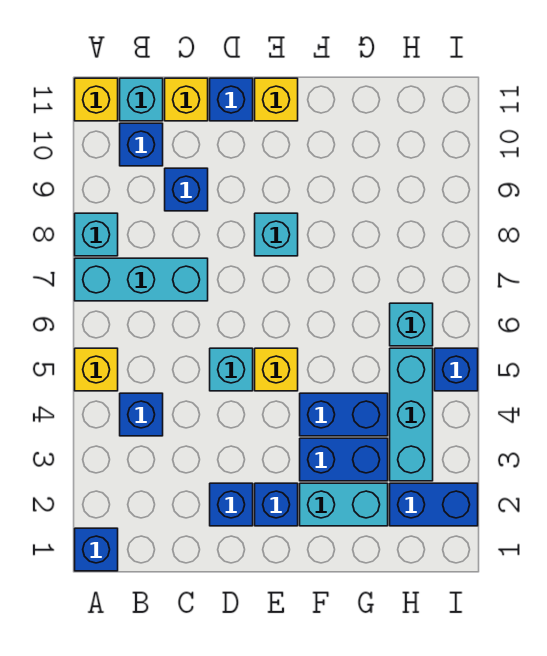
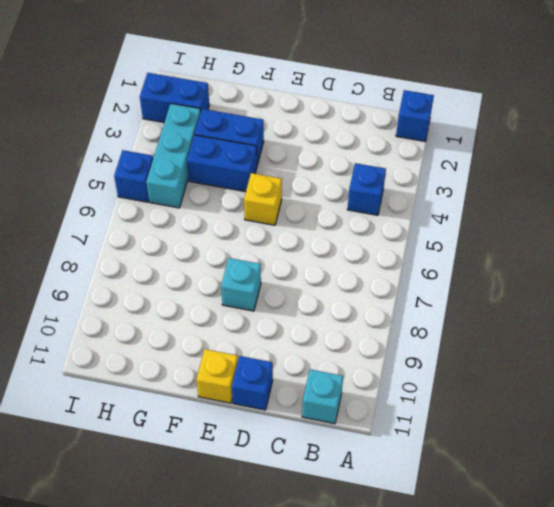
none -> yellow 1x1 brick [75,348,118,391]
none -> cyan 1x3 brick [75,258,208,301]
none -> cyan 1x1 brick [75,213,118,256]

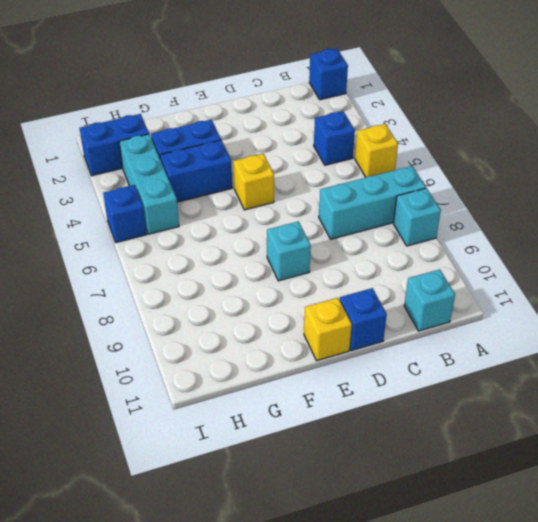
none -> yellow 1x1 brick [75,78,118,121]
none -> blue 1x1 brick [120,123,163,166]
none -> blue 1x1 brick [165,168,208,211]

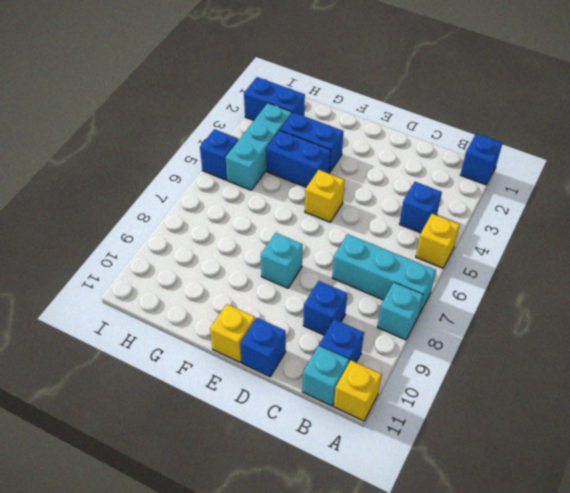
none -> yellow 1x1 brick [165,78,208,121]
none -> blue 1x1 brick [210,483,253,526]
none -> cyan 1x1 brick [210,348,253,391]

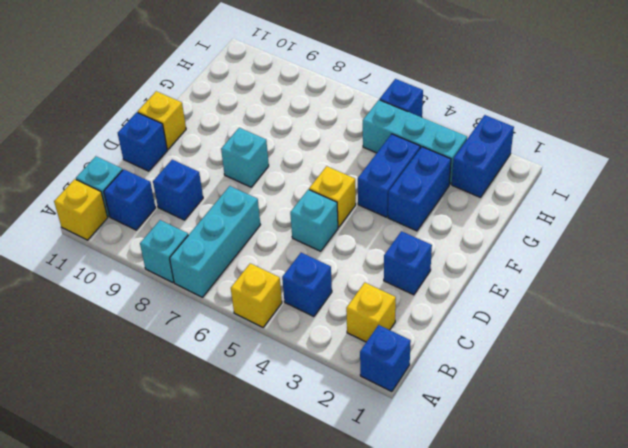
yellow 1x1 brick [346,283,396,342] -> yellow 1x1 brick moved to [165,78,208,121]
none -> blue 1x1 brick [255,483,298,526]
none -> cyan 1x2 brick [300,483,388,526]
none -> cyan 1x1 brick [390,303,433,346]

